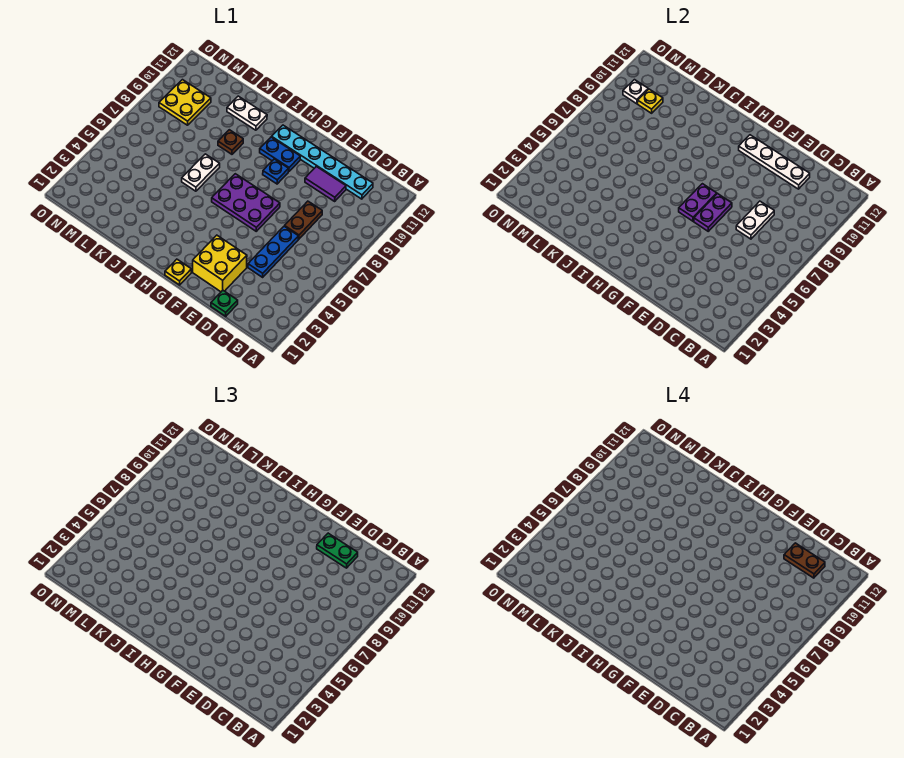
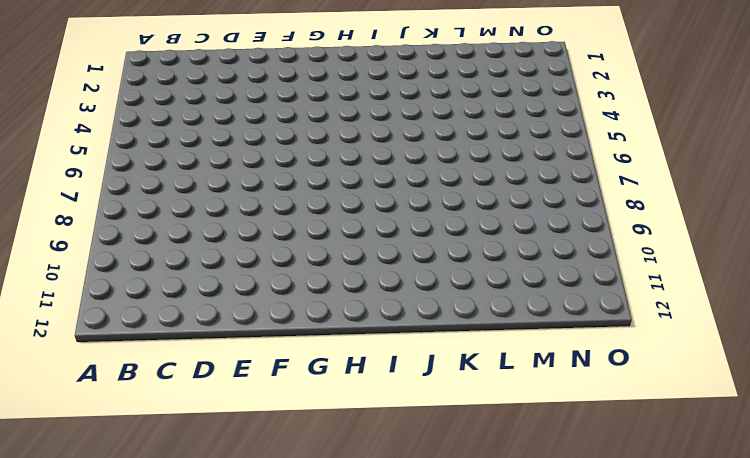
none -> cyan 1x6 plate [272,125,373,199]
none -> green 1x1 plate [211,290,238,317]
none -> blue 1x3 plate [248,226,299,277]

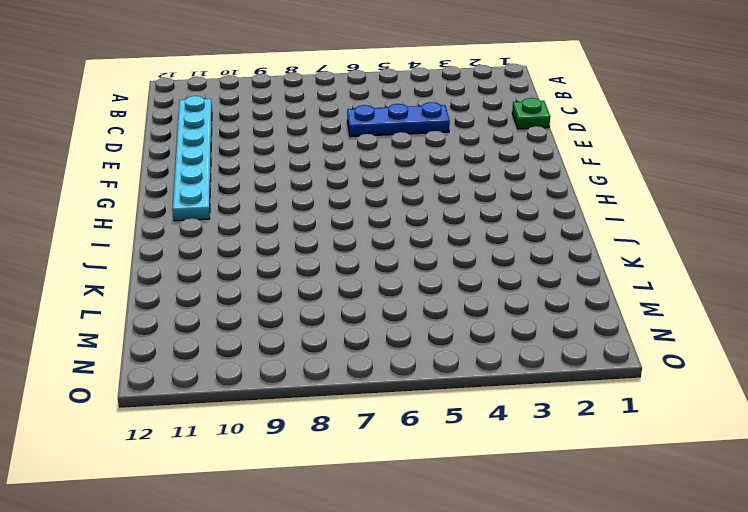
none -> brown 1x2 plate [285,201,322,239]
none -> purple 1x2 tile [305,166,346,201]
none -> yellow 2x2 brick [193,235,247,292]

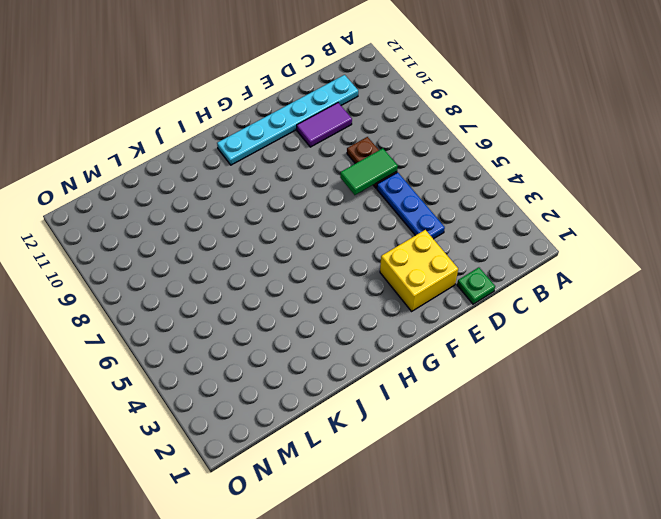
green 1x2 tile [340,148,398,195] -> white 1x2 plate [736,201,774,239]
none -> purple 2x3 plate [212,174,280,231]
none -> yellow 1x1 plate [165,259,191,285]
none -> blue 1x1 plate [263,159,289,184]

